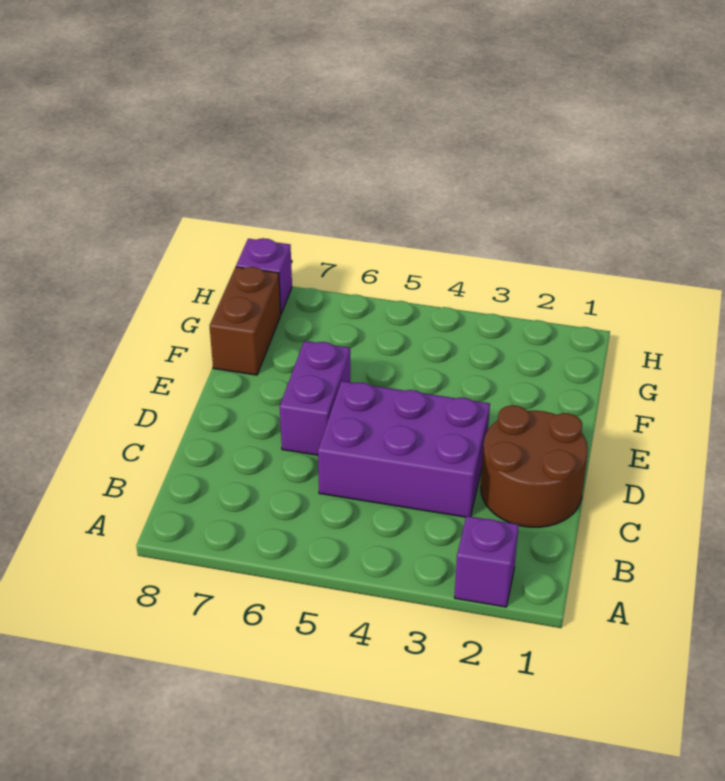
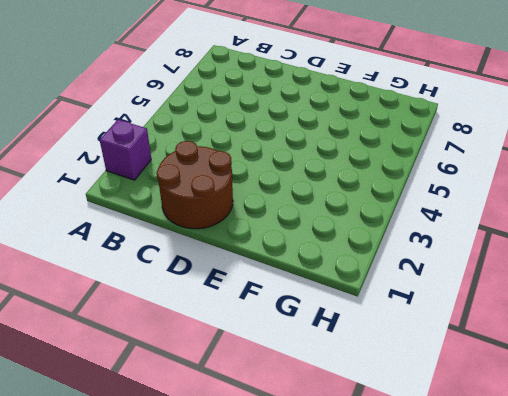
none -> purple 2x3 brick [318,381,490,517]
none -> purple 1x2 brick [280,341,350,455]

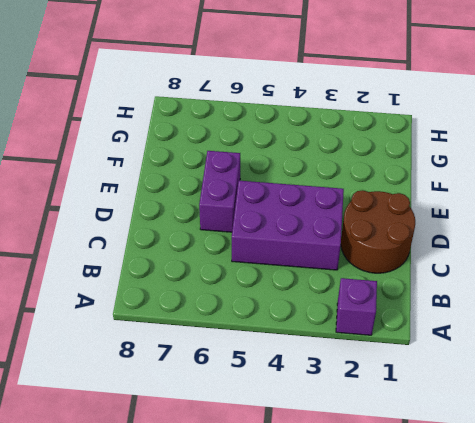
none -> brown 1x2 brick [209,267,281,375]
none -> purple 1x1 brick [236,238,292,314]

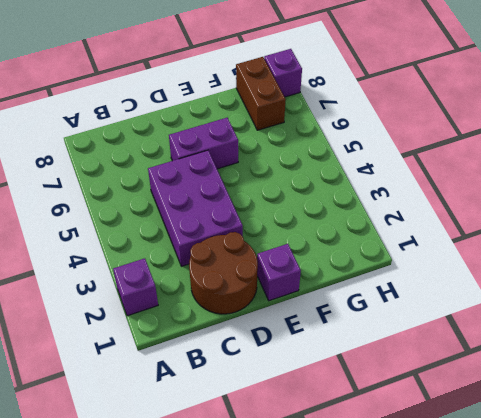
purple 1x1 brick [257,244,301,301] -> none
brown 1x2 brick [236,57,286,130] -> brown 1x2 brick turned to [209,267,281,375]

